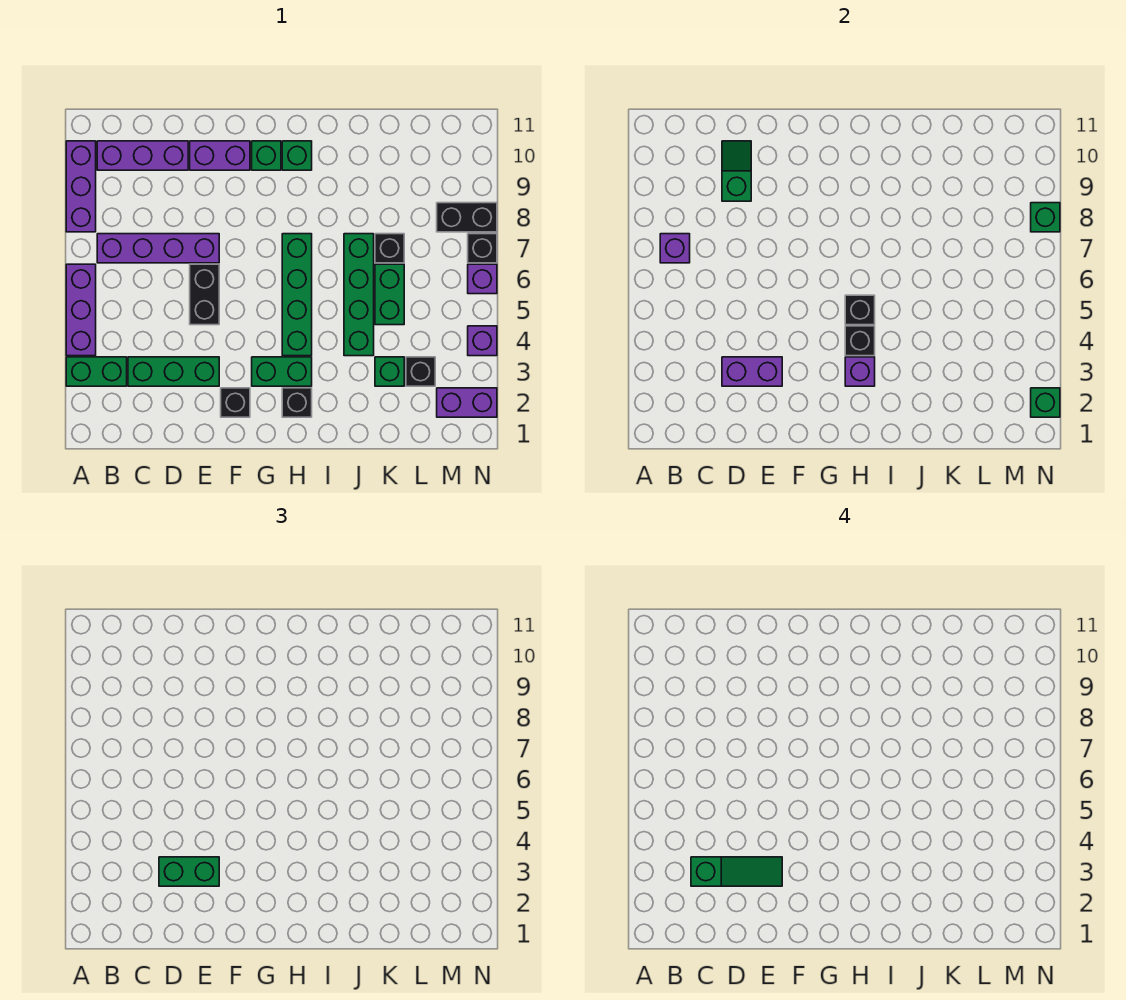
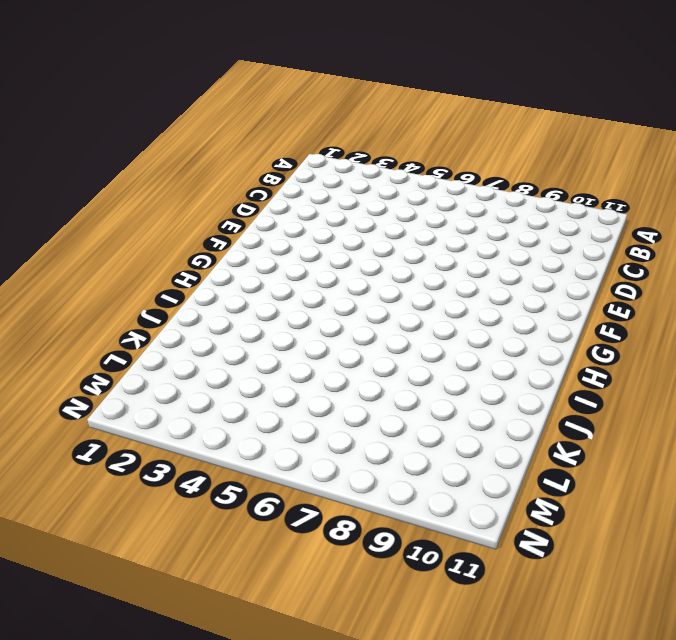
none -> green 1x2 brick [66,357,127,386]
none -> purple 1x3 brick [66,264,96,356]
none -> purple 1x3 brick [66,141,96,232]
none -> purple 1x4 brick [97,234,219,263]

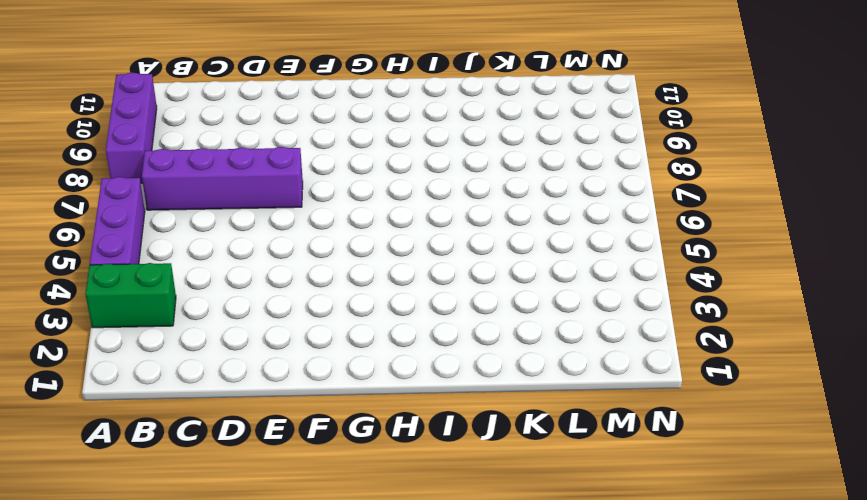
none -> purple 1x3 brick [97,141,188,170]
none -> green 1x3 brick [128,357,219,386]
none -> black 1x2 brick [190,264,219,325]
none -> purple 1x2 brick [190,141,250,170]

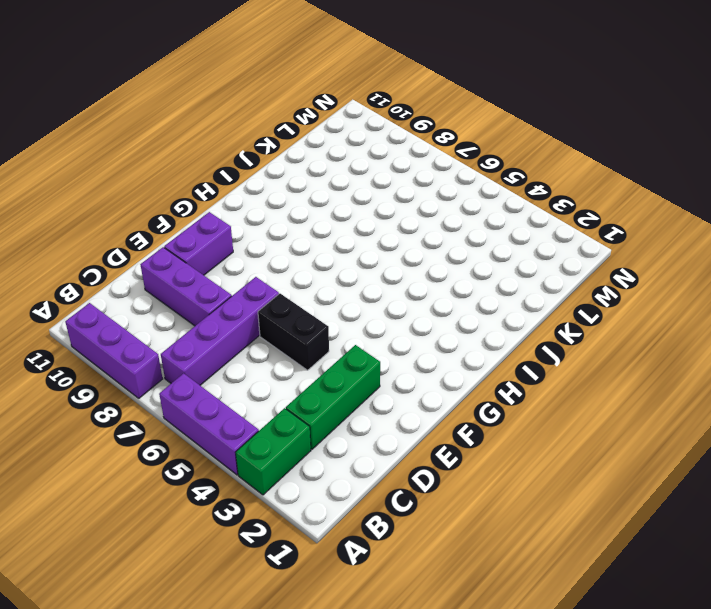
purple 1x3 brick [140,247,232,326] -> purple 1x3 brick turned to [97,141,188,170]
none -> black 1x1 brick [221,388,250,417]
none -> green 1x2 brick [252,357,312,386]
none -> green 1x1 brick [252,141,281,170]
none -> black 1x1 brick [282,388,312,417]

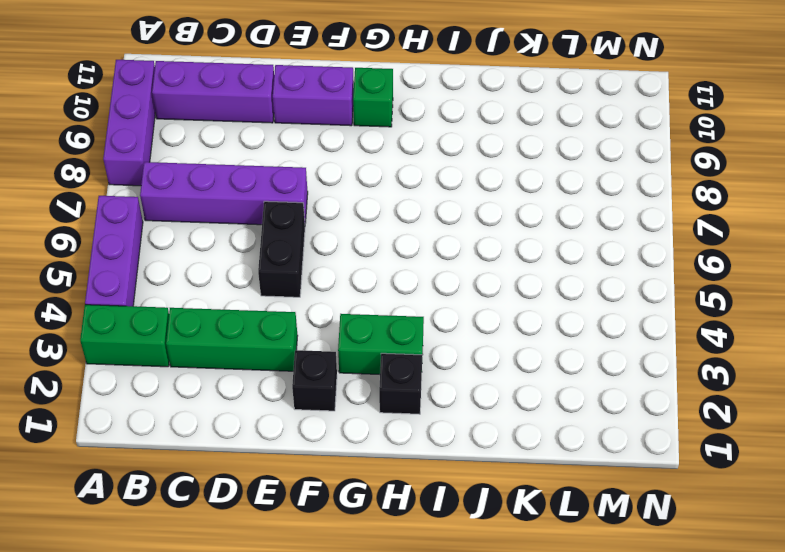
none -> green 1x4 brick [282,234,312,356]
none -> green 1x1 brick [282,141,312,170]
none -> green 1x4 brick [344,234,374,356]
none -> green 1x1 brick [375,357,404,386]

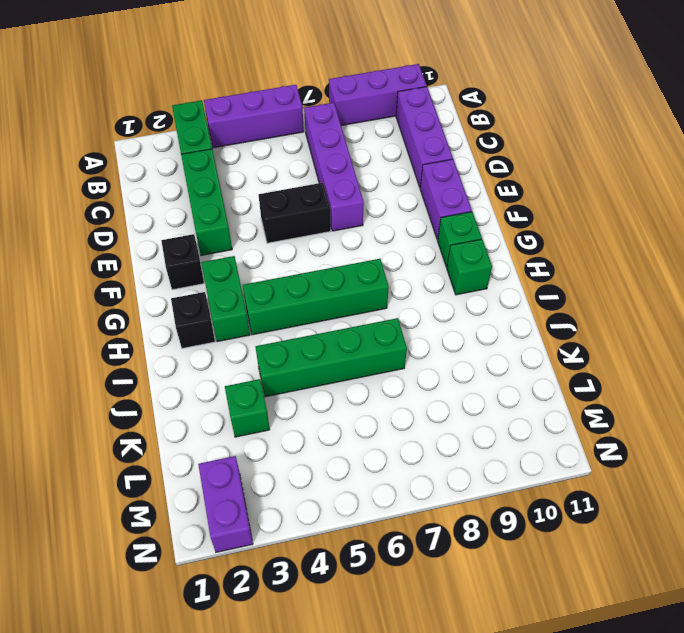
none -> green 1x2 brick [375,264,404,325]
none -> black 1x1 brick [375,234,404,263]
none -> black 1x1 brick [406,357,435,386]
none -> black 1x2 brick [437,203,497,232]

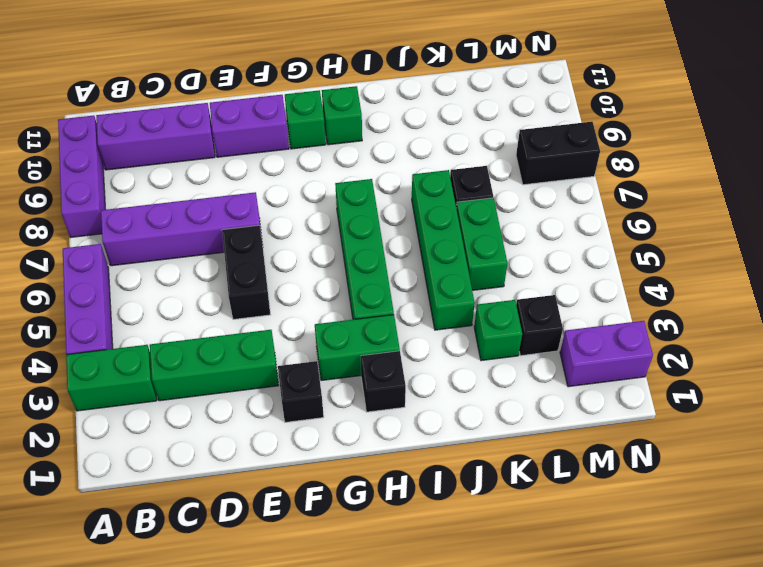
none -> purple 1x1 brick [468,326,497,356]
none -> purple 1x1 brick [468,264,497,294]
none -> black 1x1 brick [468,234,497,263]
none -> purple 1x1 brick [660,234,690,263]

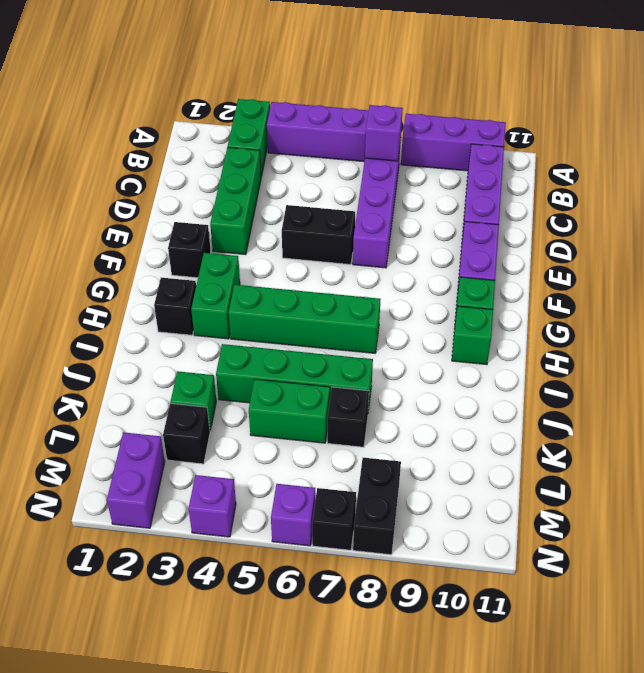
none -> purple 1x2 brick [722,357,782,386]
none -> green 1x2 slope [722,141,751,201]
none -> purple 1x1 brick [845,357,875,386]
none -> black 1x1 brick [845,326,875,356]

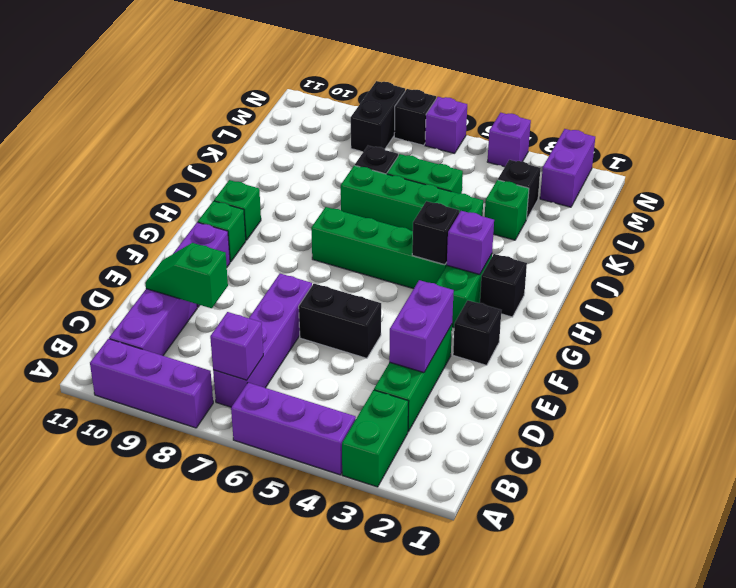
none -> black 1x1 brick [845,295,875,325]
none -> green 1x1 brick [1031,388,1060,417]
none -> green 1x1 brick [1031,203,1060,232]
none -> green 1x2 brick [159,857,219,886]

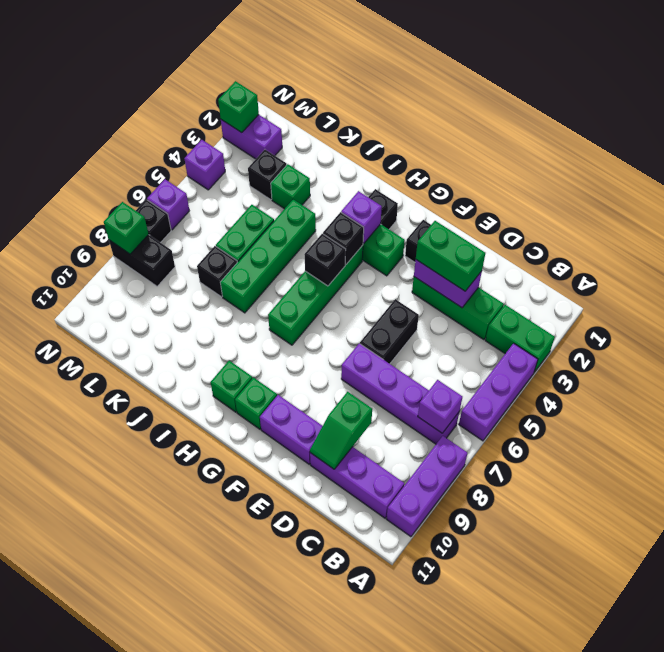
none -> green 1x3 slope [691,857,782,886]

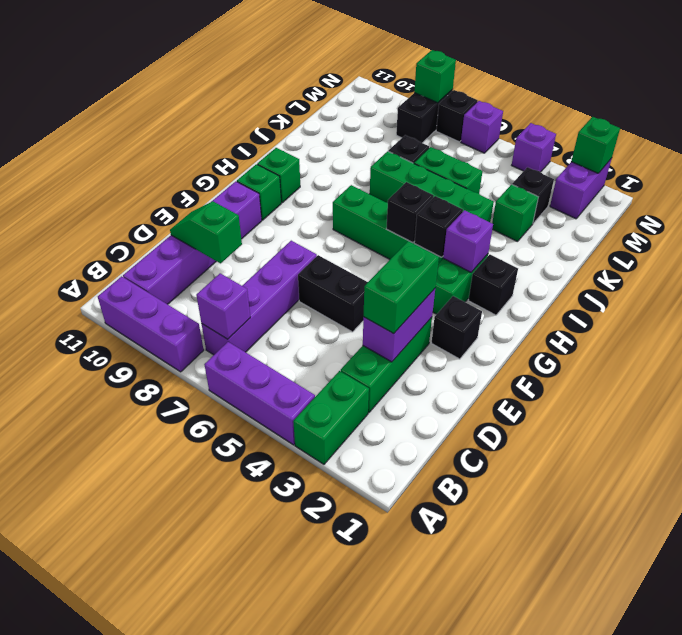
none -> green 1x3 slope [691,857,782,886]

